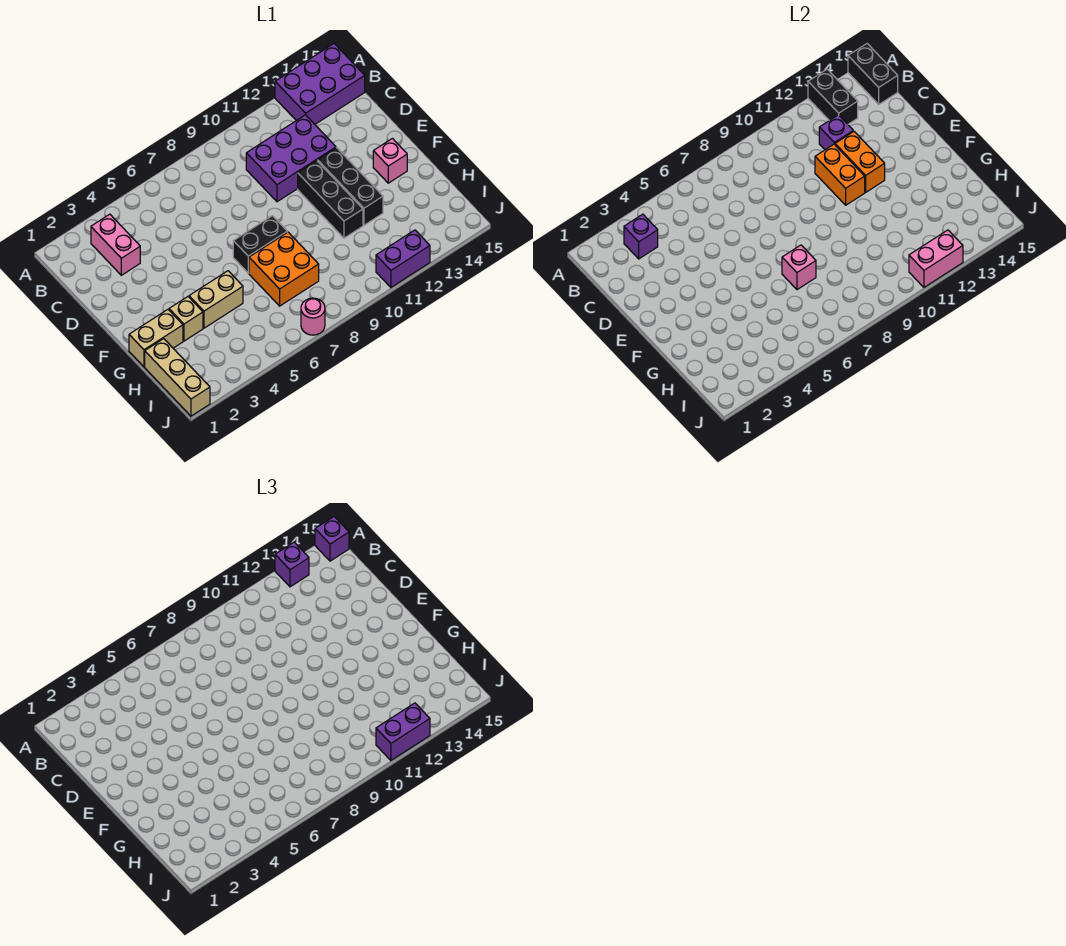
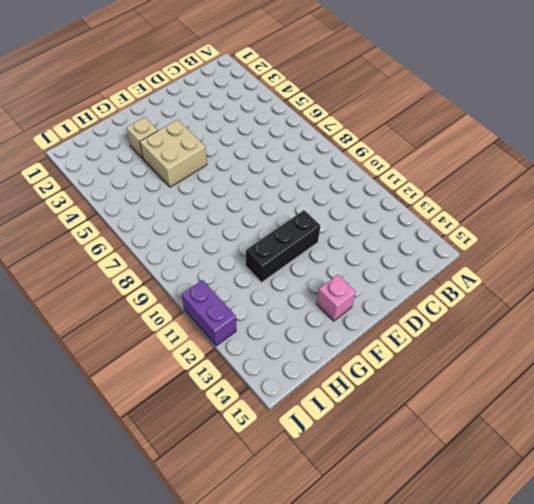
tan 2x2 brick [140,120,207,187] -> tan 1x2 brick [189,271,243,328]
none -> purple 2x3 brick [275,44,365,124]
none -> pink 1x2 brick [91,214,140,275]
none -> purple 2x3 brick [246,115,336,202]

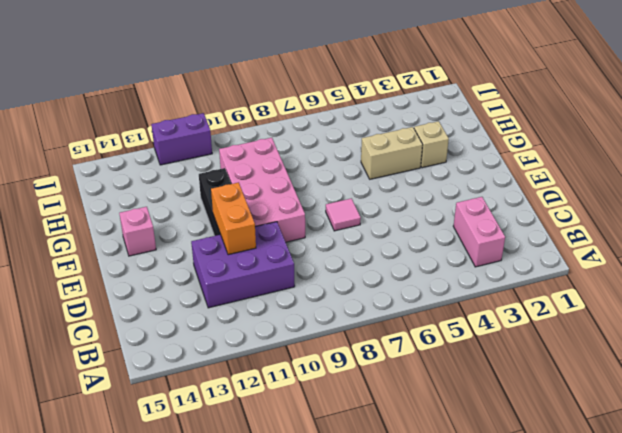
pink 1x1 tile [326,198,361,231] -> none
pink 2x4 brick [219,138,305,242] -> none
none -> purple 2x3 brick [275,44,365,124]
none -> black 1x3 brick [318,148,383,225]
none -> black 1x2 brick [233,216,287,273]

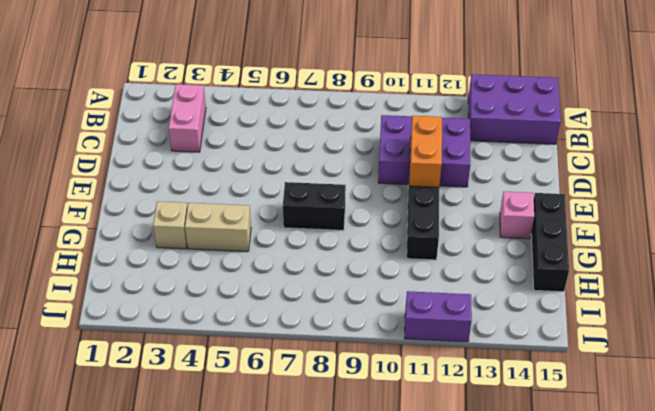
black 1x3 brick [531,193,569,292] -> black 1x3 brick moved to [318,148,383,225]
none -> tan 1x2 brick [129,310,183,367]
none -> orange 2x2 brick [249,232,319,306]
none -> tan 1x3 brick [145,339,210,416]

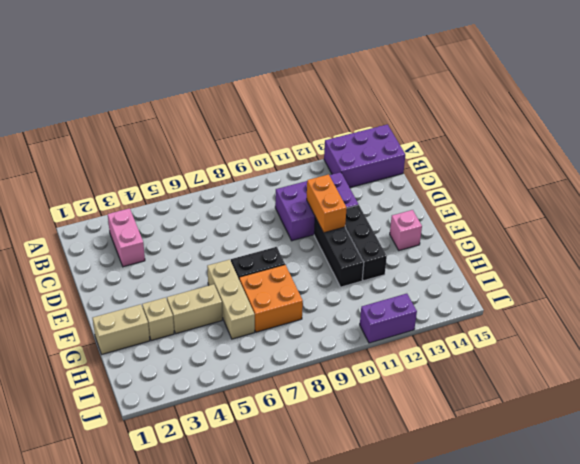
tan 1x3 brick [207,259,255,339] -> tan 1x3 brick moved to [145,339,210,416]
none -> pink 1x1 round brick [301,298,325,335]
none -> black 1x2 brick [808,69,858,124]
none -> black 1x2 brick [848,44,898,104]

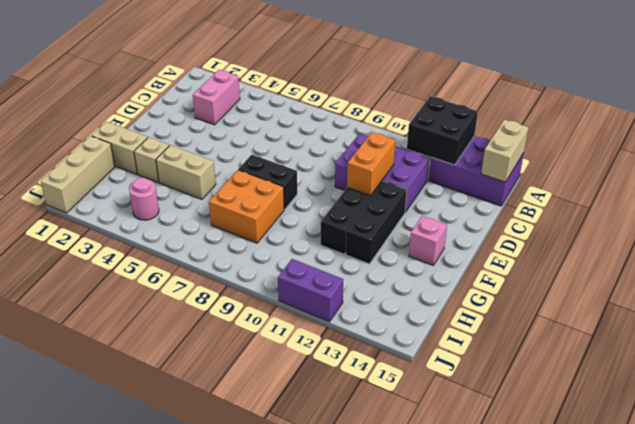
black 2x2 brick [407,96,478,165] -> black 1x2 brick [808,69,858,124]
tan 1x2 brick [481,120,528,182] -> black 1x2 brick [848,44,898,104]
pink 1x1 round brick [129,178,159,220] -> pink 1x1 round brick moved to [301,298,325,335]
none -> purple 1x1 brick [624,214,658,259]
none -> purple 1x1 brick [819,115,853,150]
none -> orange 1x2 brick [835,131,885,192]

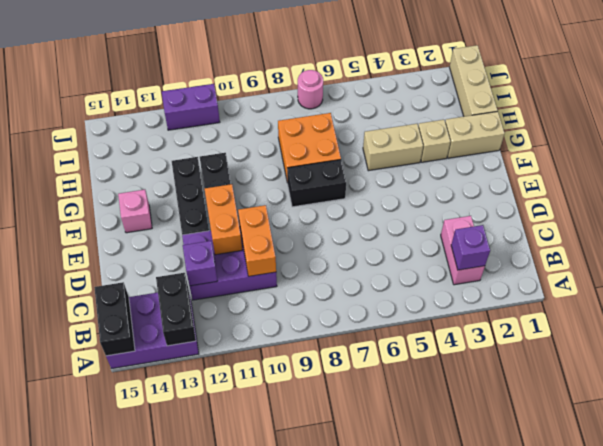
orange 1x2 brick [238,205,276,276] -> orange 1x2 brick moved to [835,131,885,192]
none -> pink 1x1 brick [782,245,816,290]
none -> pink 1x2 brick [909,230,963,287]
none -> purple 1x1 brick [275,542,309,587]

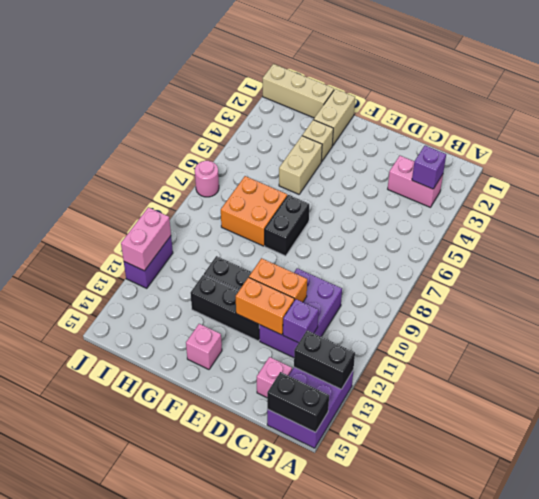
pink 1x1 brick [257,357,292,398] -> pink 1x1 brick moved to [782,245,816,290]
none -> purple 1x1 brick [275,542,309,587]
none -> purple 1x1 brick [315,517,349,561]
none -> purple 1x2 brick [376,703,430,760]

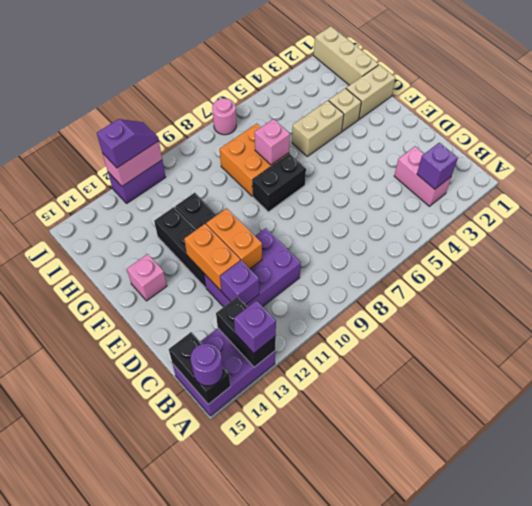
purple 1x1 round brick [191,344,223,386] -> purple 1x1 brick [315,517,349,561]
purple 1x2 slope [97,119,159,168] -> purple 1x2 brick [376,703,430,760]

